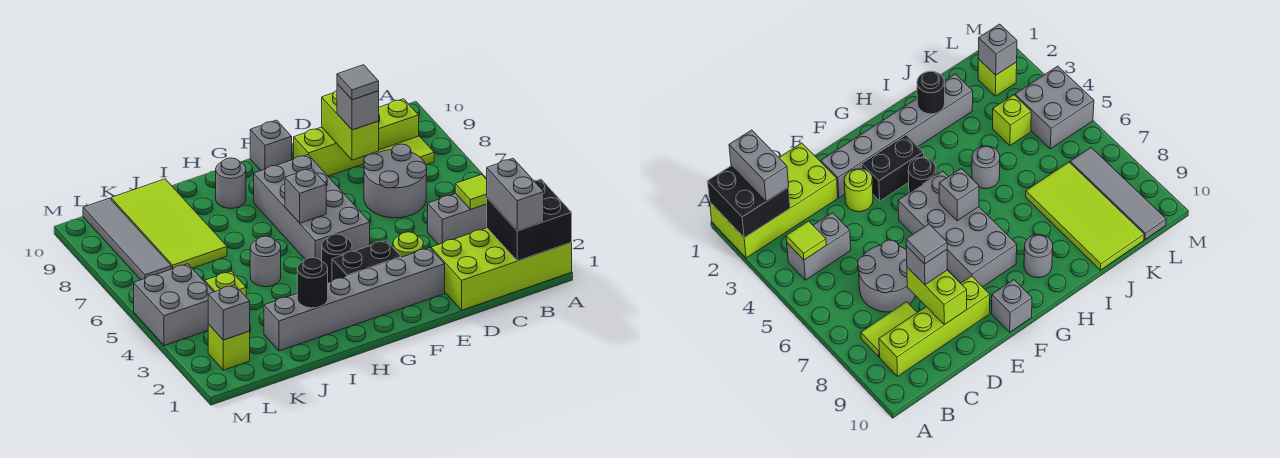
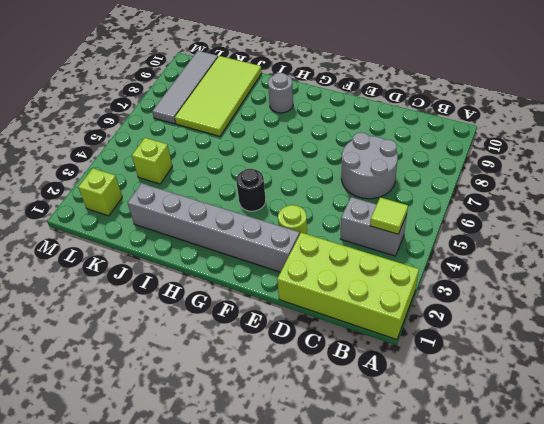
none -> lime 1x2 tile [365,136,434,165]
none -> lime 1x4 brick [294,99,419,176]
none -> black 1x2 brick [332,240,401,281]

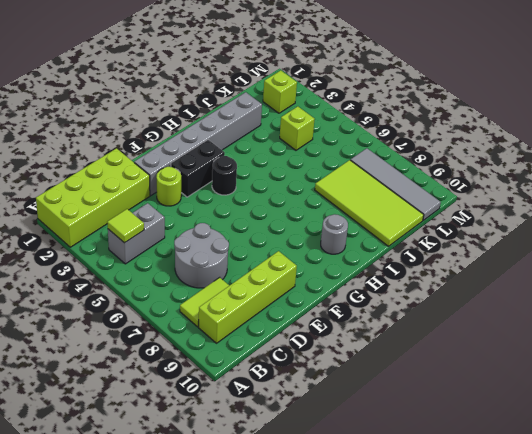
none -> grey 2x4 brick [254,155,370,261]
none -> grey 1x1 brick [250,120,292,171]
none -> grey 1x1 round brick [250,236,281,287]

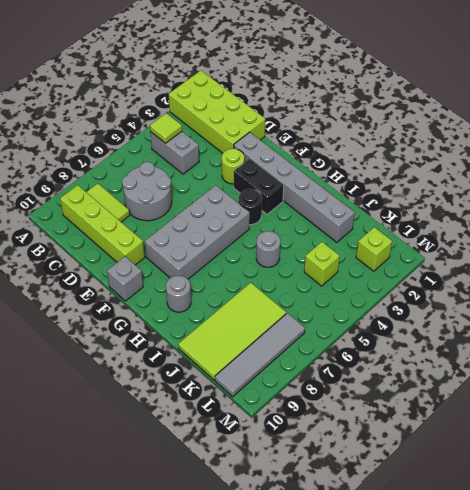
none -> grey 2x2 brick [134,264,213,346]
none -> black 2x2 brick [487,179,572,261]
none -> lime 1x2 brick [322,91,379,160]

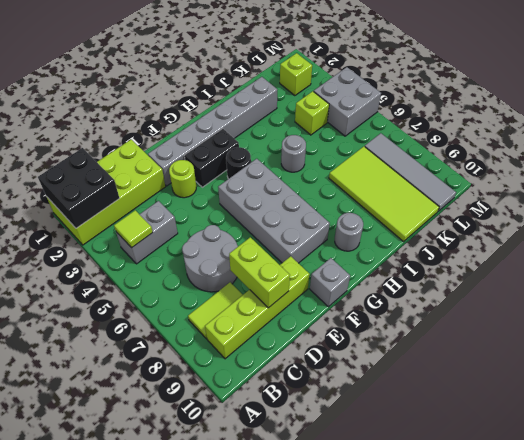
none -> grey 1x1 brick [285,168,326,223]
none -> black 1x1 round brick [297,257,328,308]
none -> grey 1x1 brick [208,285,250,340]

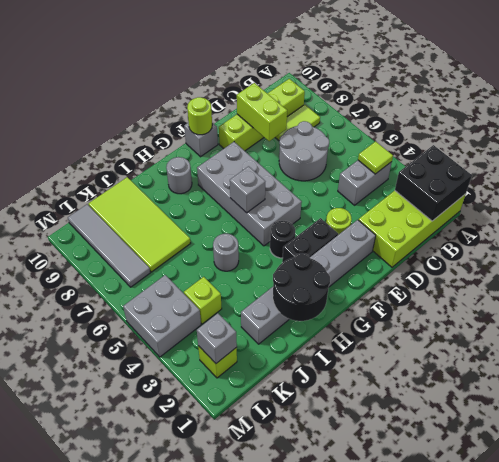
lime 1x1 round brick [187,97,212,135] -> none
black 2x2 round brick [273,253,330,321] -> black 1x1 round brick [297,257,328,308]
none -> grey 1x2 brick [487,159,544,231]
none -> grey 1x1 brick [337,84,379,130]
none -> grey 1x1 tile [337,65,379,100]

